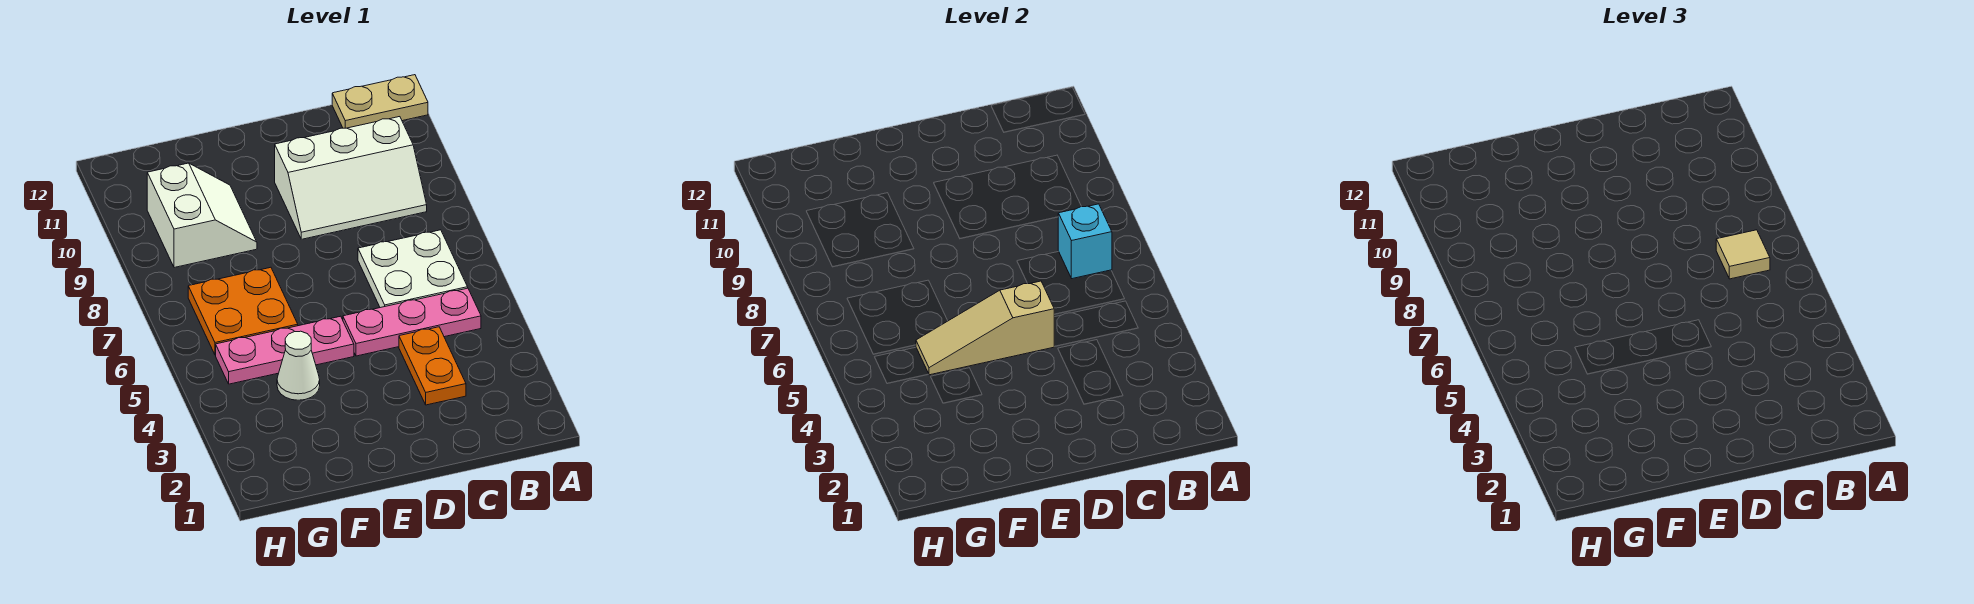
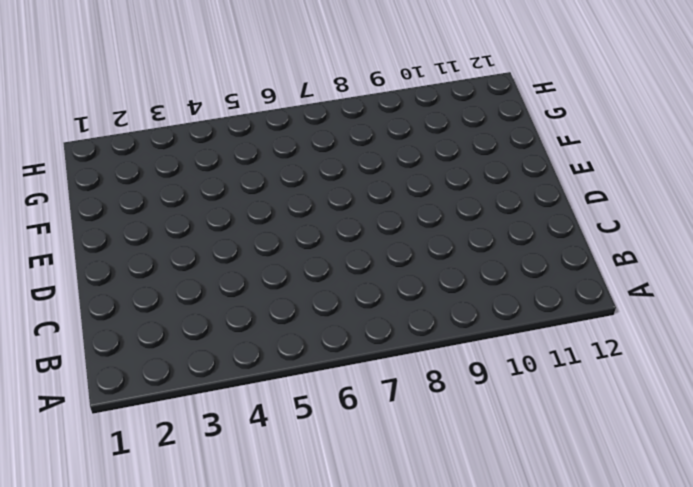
none -> tan 1x2 plate [332,75,428,128]
none -> pink 1x3 plate [343,288,481,356]
none -> white 2x2 plate [358,230,468,308]

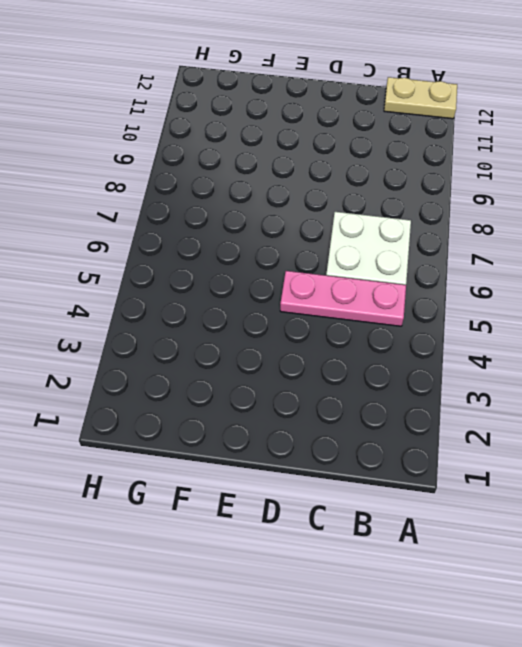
none -> white 2x3 slope [275,117,427,239]
none -> orange 1x2 plate [399,327,466,405]
none -> pink 1x3 plate [216,316,354,384]

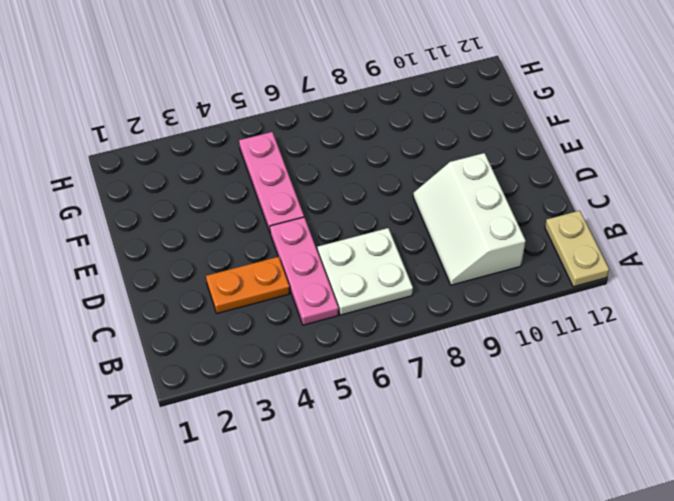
none -> white 1x1 cone [277,331,320,400]
none -> orange 2x2 plate [188,267,298,355]
none -> white 2x2 slope [147,163,257,268]

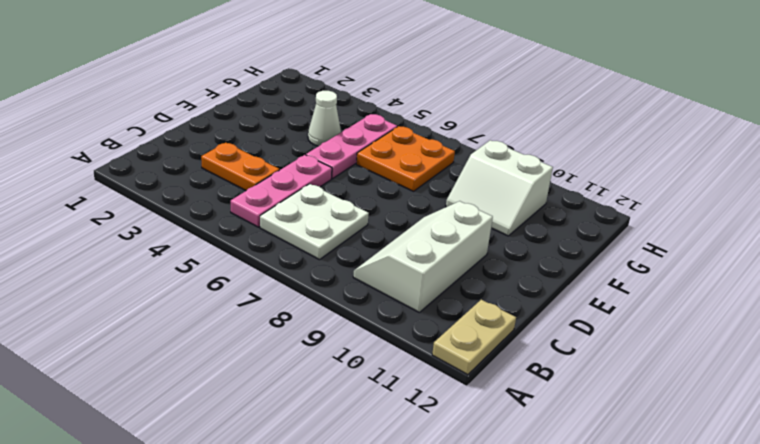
none -> cyan 1x1 brick [1058,204,1112,279]
none -> tan 1x3 slope [916,281,1055,375]
none -> tan 1x1 tile [1716,230,1770,279]

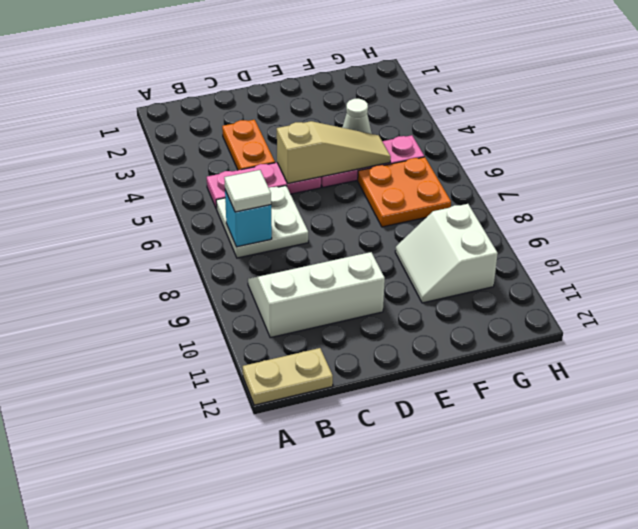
white 1x1 tile [224,170,271,212] -> tan 1x1 tile [1716,230,1770,279]

